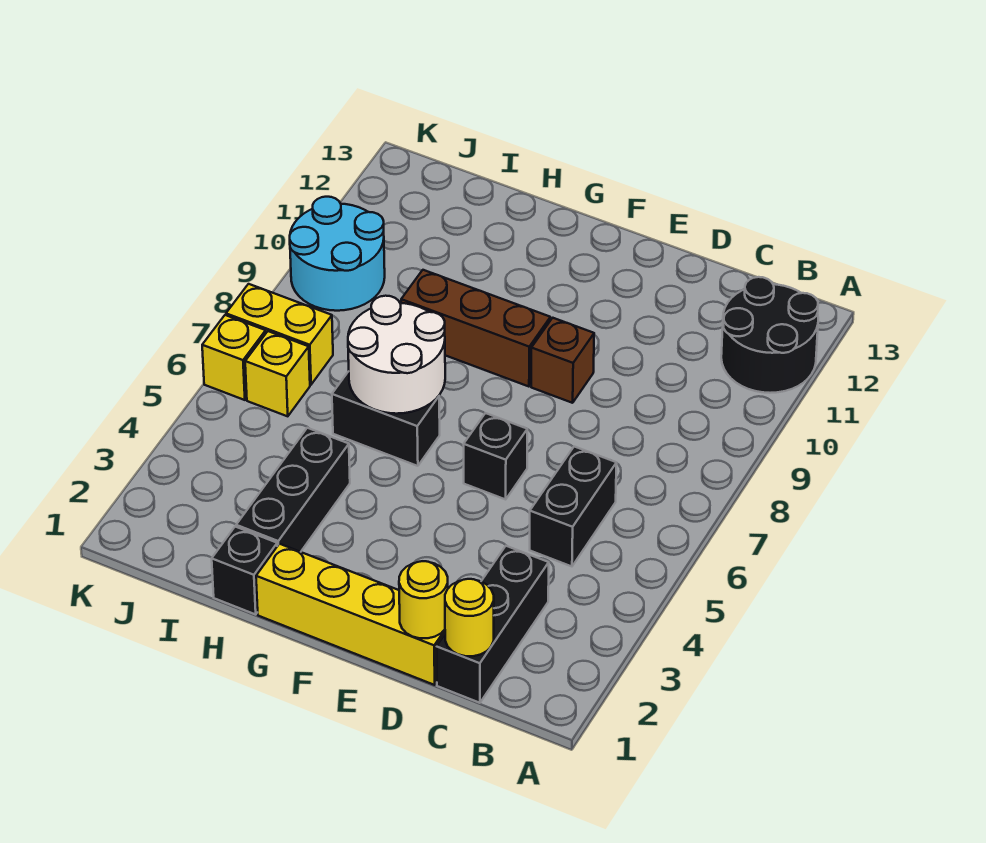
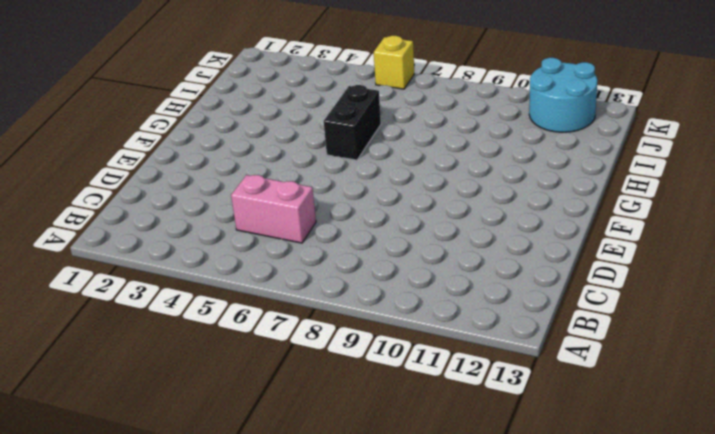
pink 1x2 brick [231,175,316,243] -> black 1x2 brick [530,447,617,566]
cyan 2x2 round brick [529,58,597,132] -> cyan 2x2 round brick moved to [290,197,385,311]
none -> black 2x2 round brick [721,277,818,393]
none -> black 1x3 brick [436,546,549,703]
none -> yellow 1x4 brick [256,544,445,685]

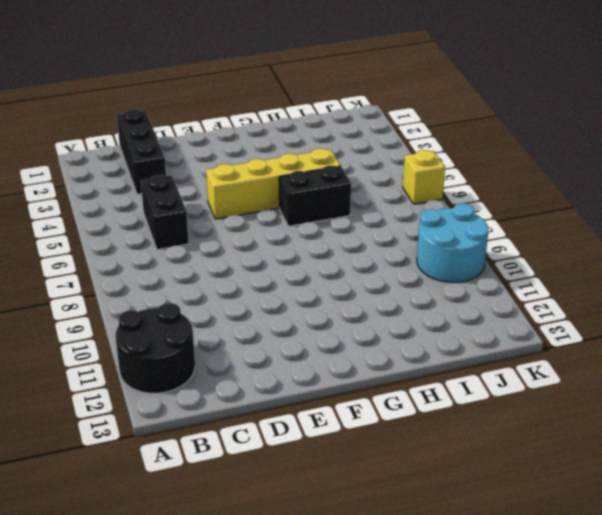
yellow 1x4 brick [206,149,341,219] -> yellow 1x4 brick moved to [256,544,445,685]
none -> black 1x1 brick [464,413,527,499]
none -> brown 1x1 brick [531,318,594,403]
none -> brown 1x3 brick [401,270,550,387]

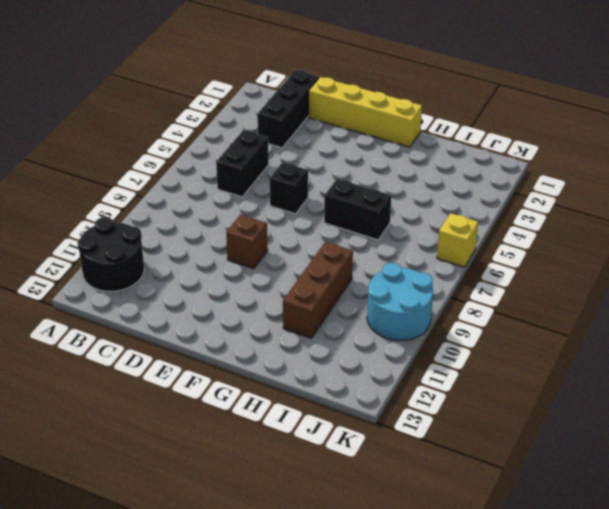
brown 1x3 brick [283,242,353,338] -> brown 1x3 brick turned to [401,270,550,387]
none -> black 1x1 brick [212,527,277,614]
none -> black 1x3 brick [236,428,350,552]
none -> yellow 1x1 brick [245,331,310,416]

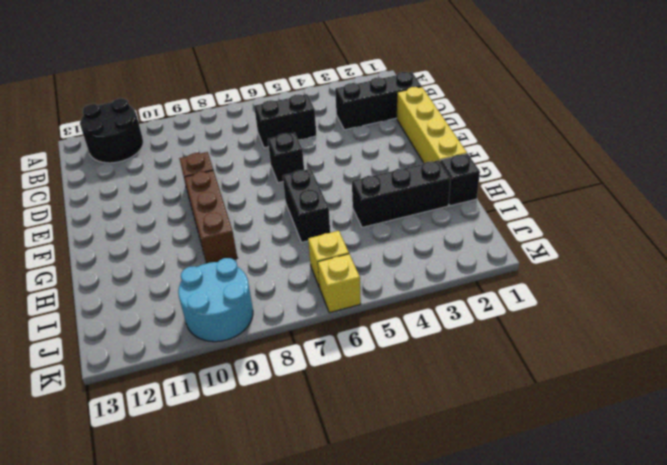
none -> yellow 1x2 brick [226,284,333,385]
none -> yellow 1x1 round brick [445,579,494,656]
none -> yellow 1x1 round brick [399,561,448,638]

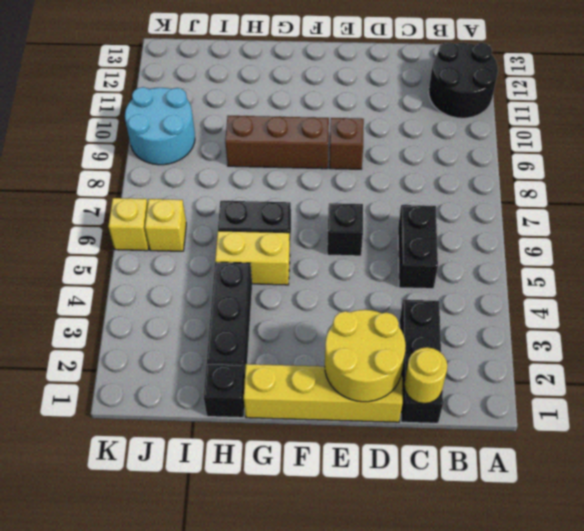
yellow 2x2 round brick [325,310,406,402] -> yellow 1x1 round brick [399,561,448,638]
yellow 1x2 brick [215,231,290,285] -> yellow 1x2 brick moved to [226,284,333,385]
none -> white 2x2 round brick [348,296,445,414]

